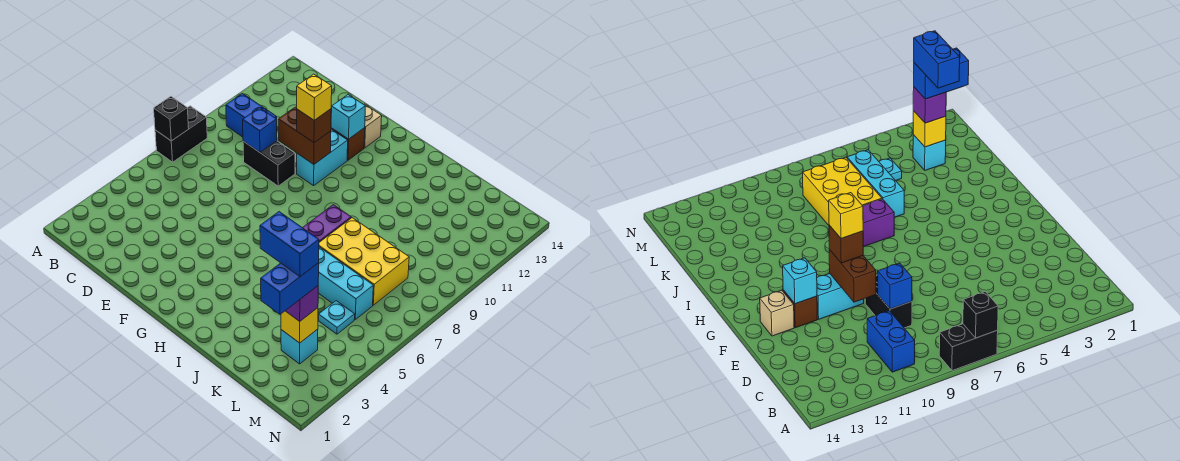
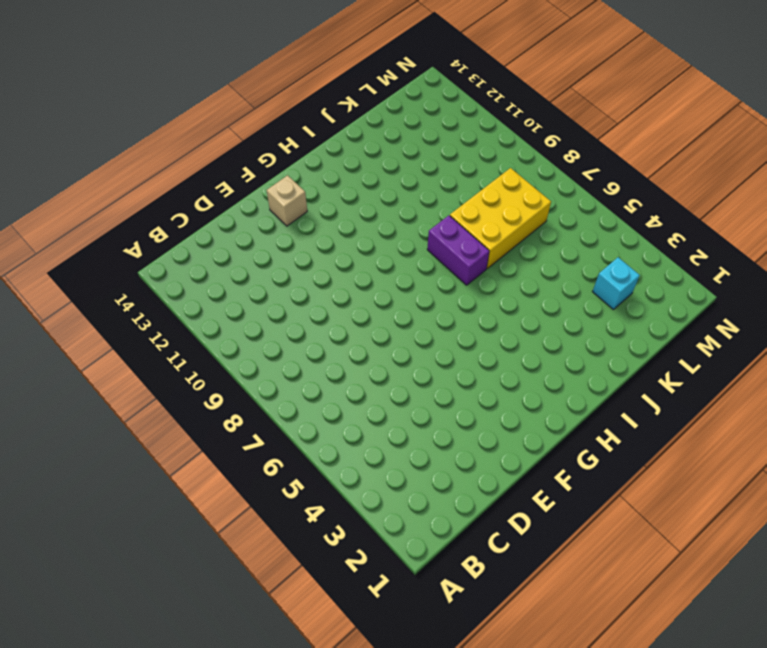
none -> black 1x2 brick [155,106,207,162]
none -> blue 1x2 brick [226,94,277,137]
none -> black 1x2 brick [243,141,295,186]

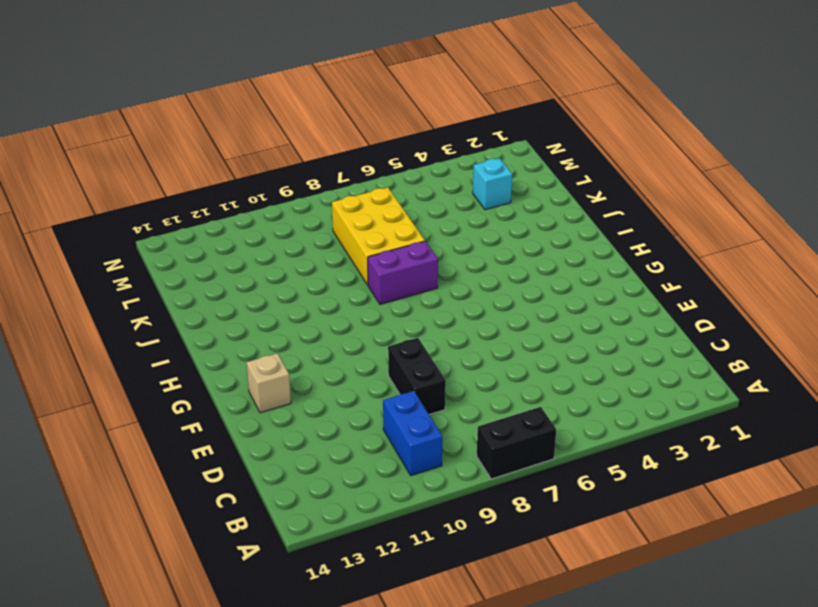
none -> cyan 1x2 brick [297,129,348,186]
none -> brown 1x1 brick [331,128,365,160]
none -> cyan 1x3 brick [318,247,373,319]

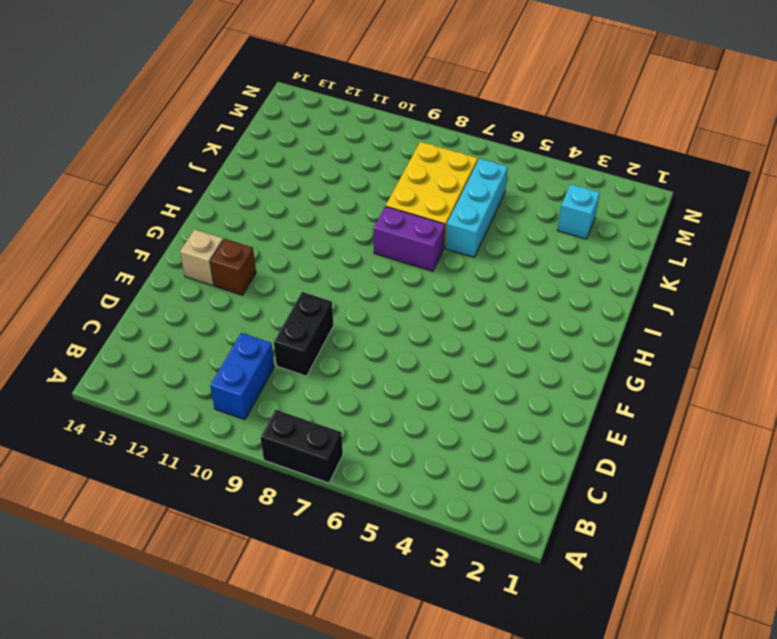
none -> cyan 1x2 brick [297,129,348,186]
none -> cyan 1x1 plate [319,301,355,334]
none -> black 1x1 brick [154,96,189,141]

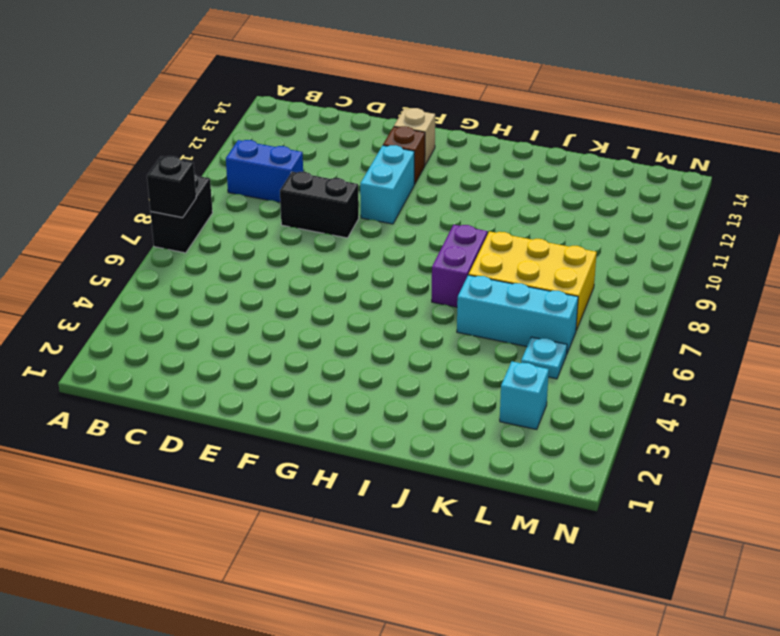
none -> blue 1x1 brick [243,108,277,152]
none -> brown 1x2 brick [278,107,331,164]
none -> cyan 1x1 brick [331,95,365,139]

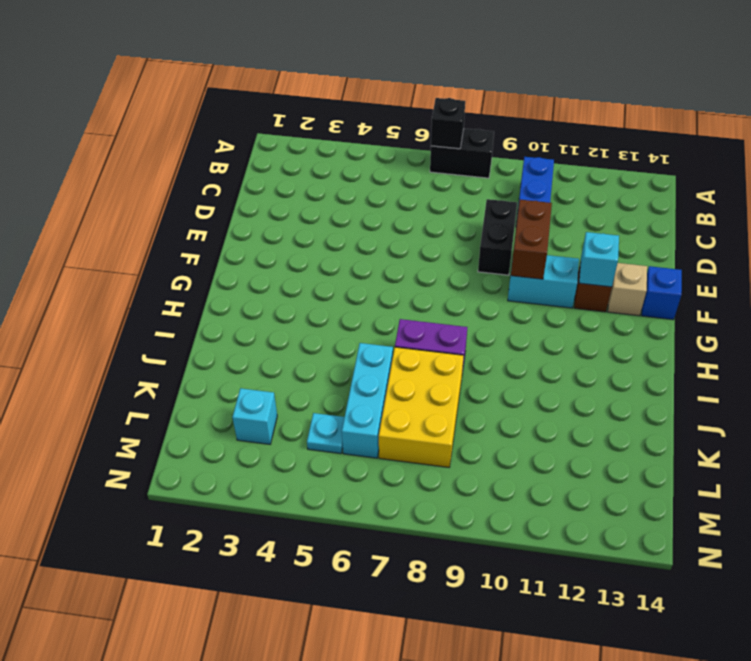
blue 1x1 brick [641,266,682,320] -> blue 1x1 brick moved to [243,108,277,152]
none -> yellow 1x1 brick [281,308,318,343]
none -> brown 1x1 brick [297,109,331,143]
none -> purple 1x1 brick [286,286,318,321]

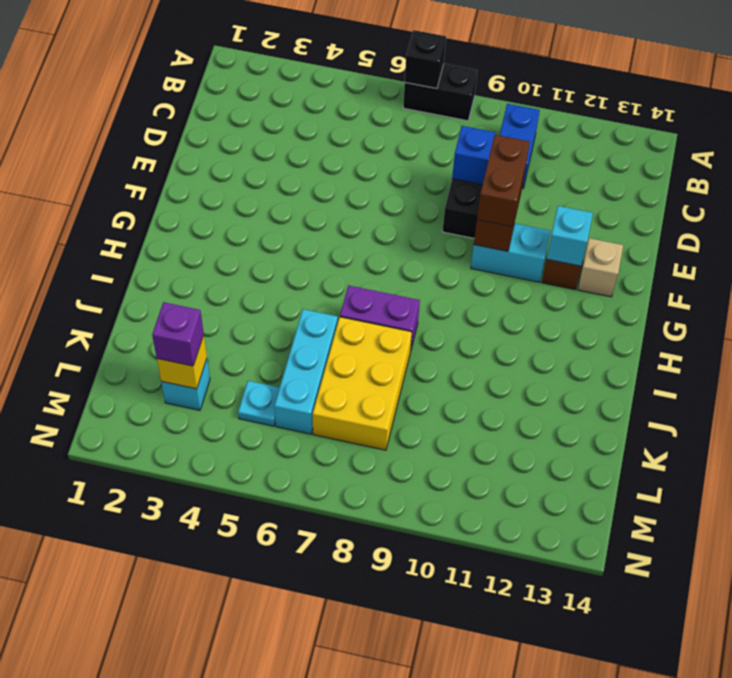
brown 1x2 brick [477,135,530,227] -> brown 1x1 brick [297,109,331,143]
none -> yellow 1x1 brick [297,74,332,120]
none -> blue 1x2 brick [261,263,319,314]
none -> blue 1x2 brick [260,212,319,277]

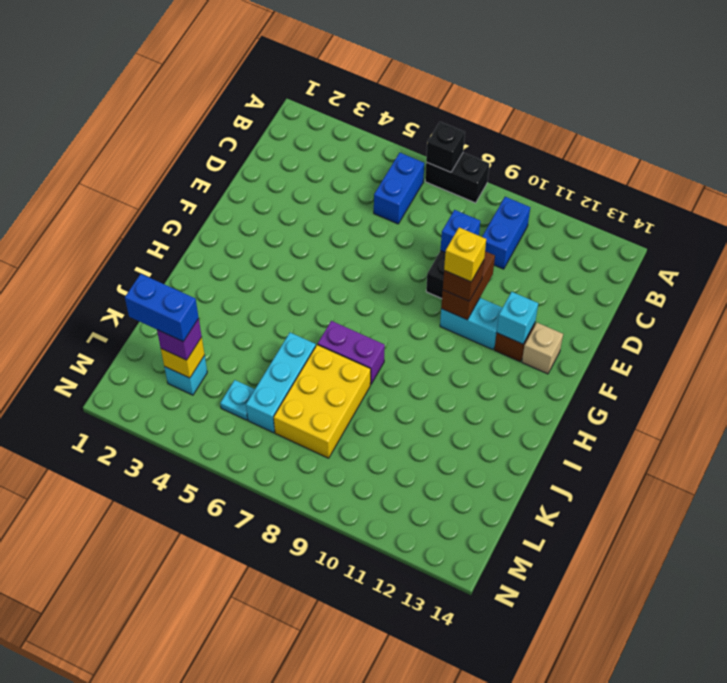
blue 1x2 brick [374,153,424,224] -> blue 1x2 brick moved to [260,212,319,277]

